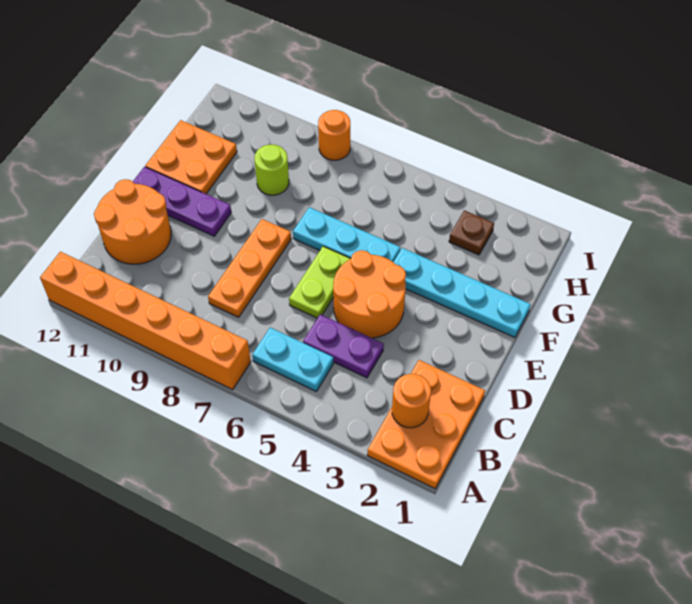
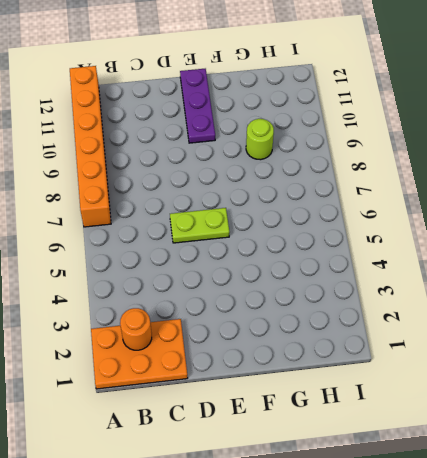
none -> cyan 1x2 plate [252,328,333,392]
none -> purple 1x2 plate [303,314,384,378]
none -> orange 1x3 plate [208,219,291,317]

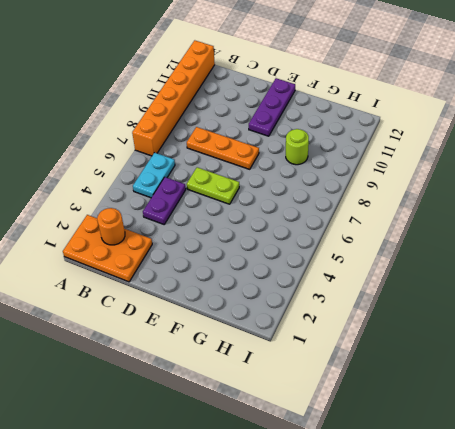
none -> orange 2x2 round brick [94,179,171,264]
none -> orange 2x2 round brick [333,250,406,338]
none -> cyan 1x4 plate [393,248,531,337]

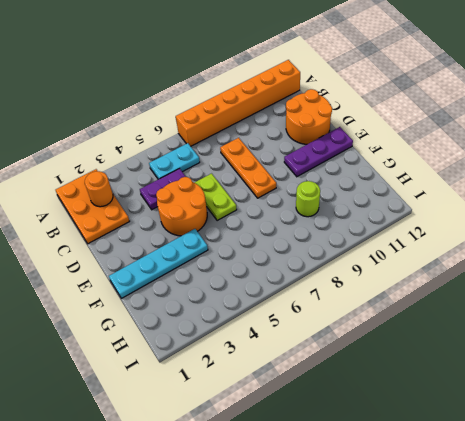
none -> cyan 1x3 plate [293,207,400,262]
none -> orange 2x2 plate [145,120,237,194]
none -> brown 1x1 plate [449,210,494,255]

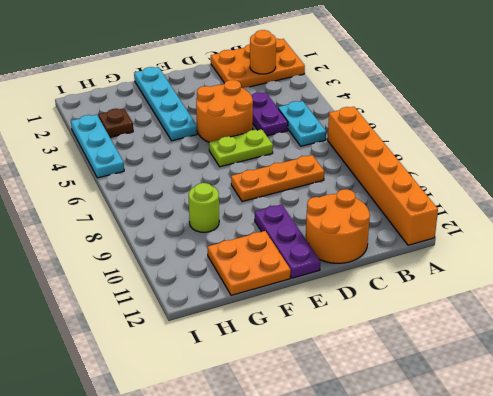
cyan 1x3 plate [71,115,124,178] -> cyan 1x3 plate moved to [293,207,400,262]
none -> orange 1x1 round brick [318,110,350,160]

